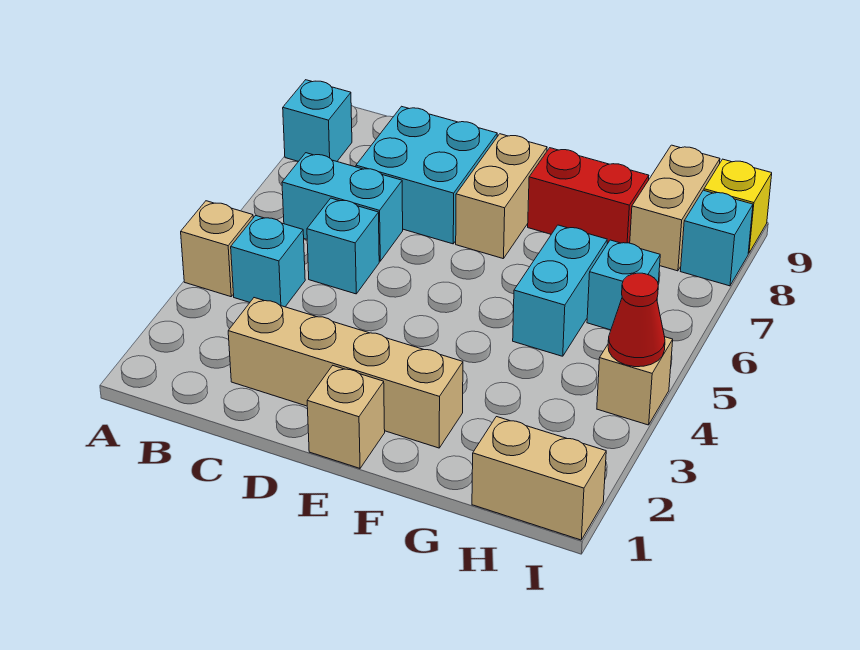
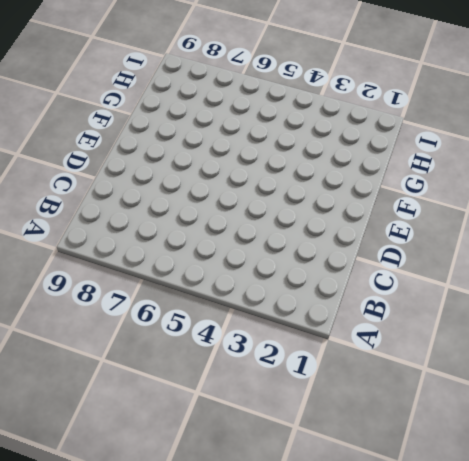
none -> tan 1x1 brick [181,201,253,297]
none -> cyan 1x1 brick [283,80,352,161]
none -> cyan 1x1 brick [231,216,305,307]

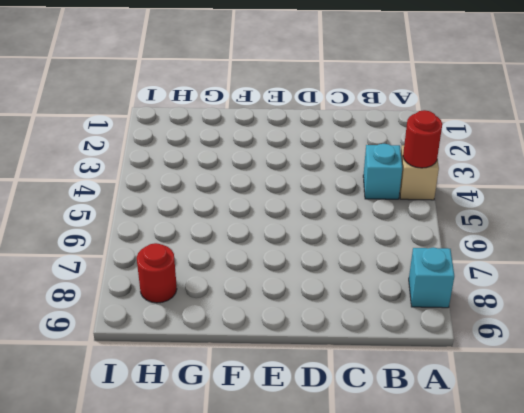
red 1x1 round brick [403,110,442,168] -> none
red 1x1 round brick [137,243,177,303] -> tan 1x2 brick [630,145,720,271]
none -> cyan 1x2 brick [282,153,403,261]
none -> tan 1x4 brick [228,298,463,448]
none -> cyan 1x1 brick [307,198,379,294]

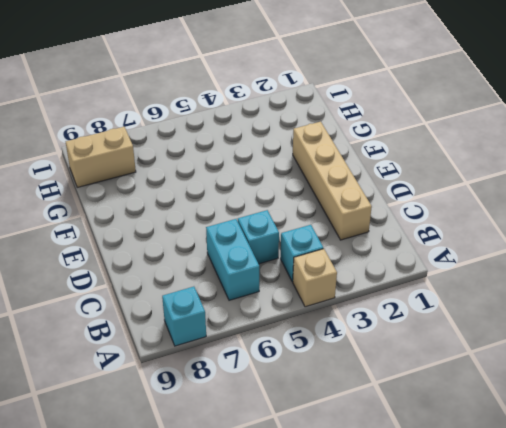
none -> cyan 2x2 brick [356,106,497,244]
none -> tan 1x1 brick [307,366,385,468]
none -> tan 1x2 brick [456,134,547,259]

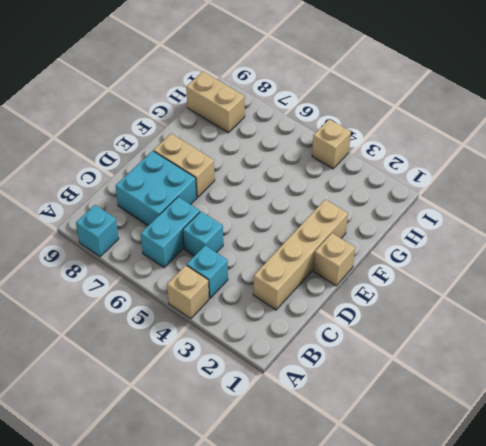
none -> red 1x2 brick [528,148,649,244]
none -> cyan 1x2 brick [513,225,607,356]
none -> tan 1x2 brick [472,417,606,540]

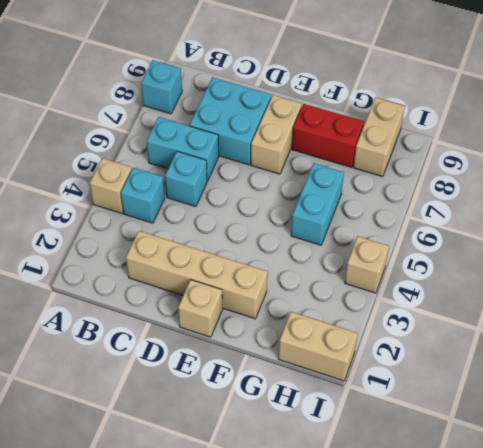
none -> cyan 1x1 brick [587,240,660,330]
none -> cyan 1x1 brick [681,190,753,286]
none -> yellow 1x1 brick [704,159,772,253]

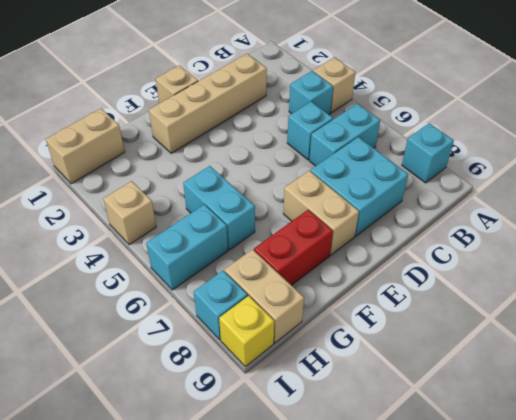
cyan 1x2 brick [146,205,228,290] -> cyan 1x1 brick [587,240,660,330]
none -> red 1x1 cone [608,273,665,367]

